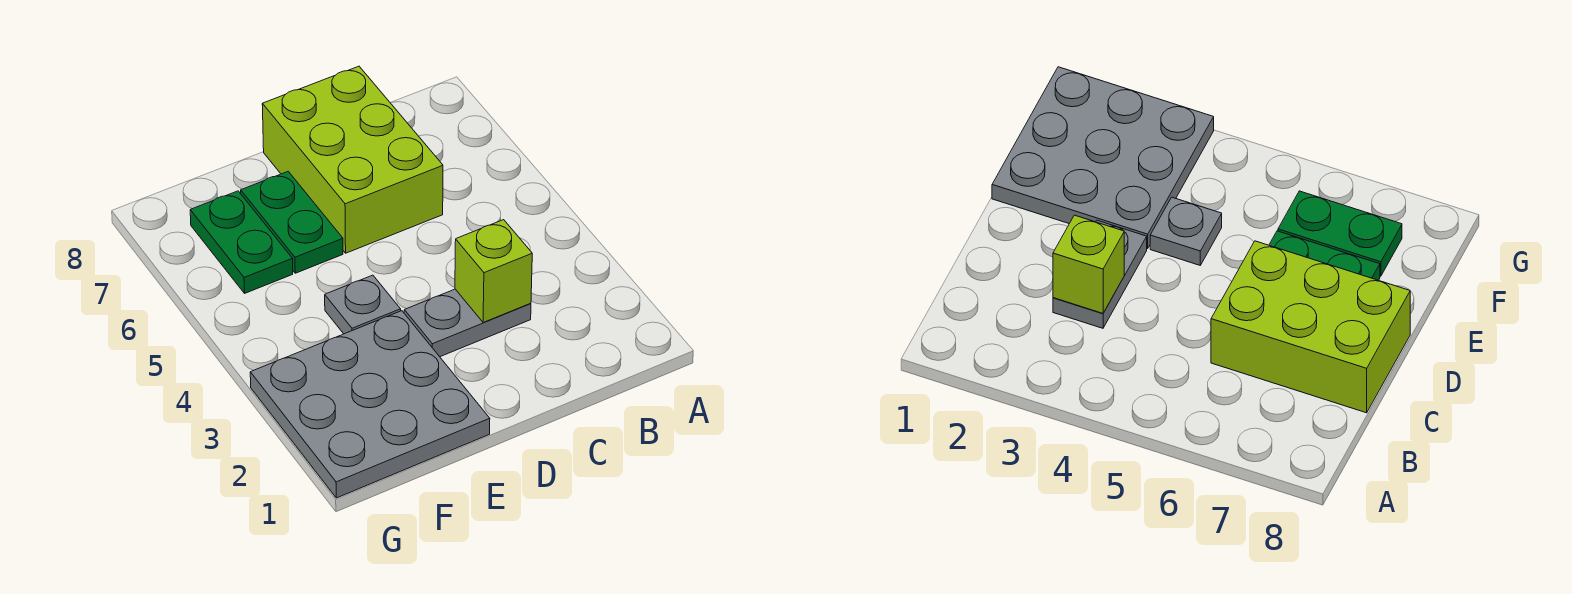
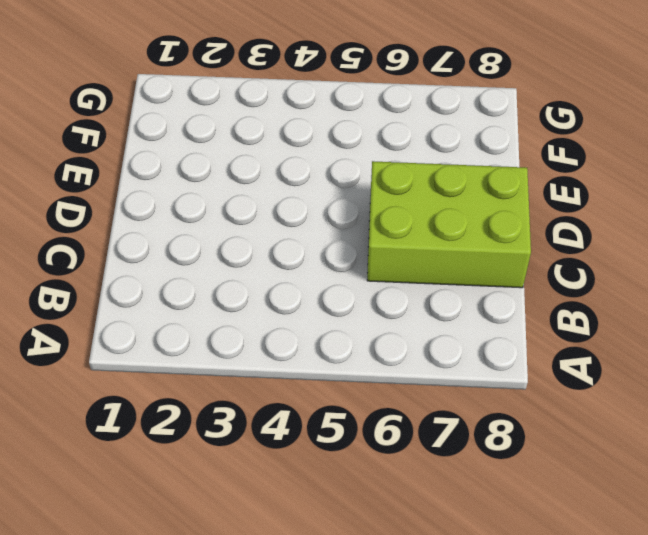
none -> grey 1x2 plate [404,289,531,357]
none -> grey 3x3 plate [250,311,490,498]

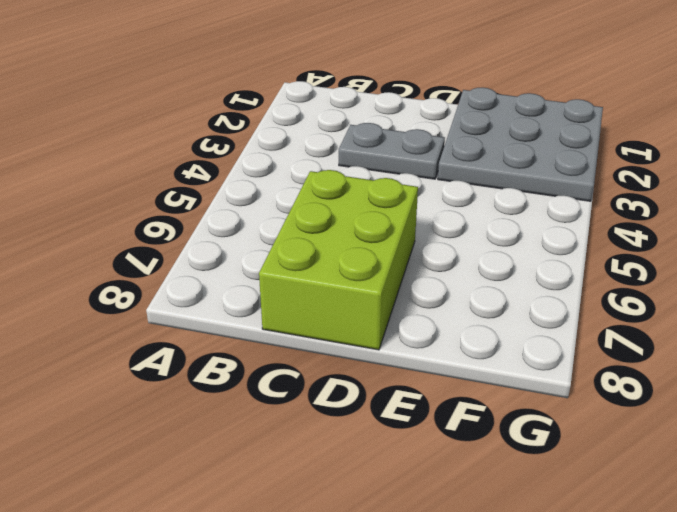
none -> grey 1x1 plate [325,275,401,334]
none -> green 1x2 plate [241,172,343,273]

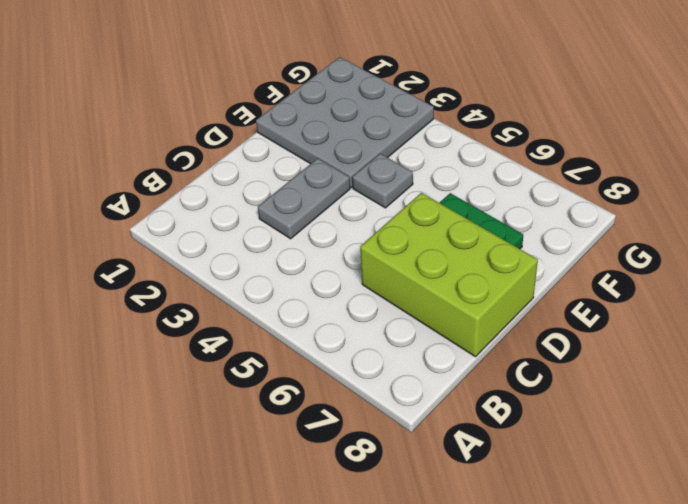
none -> green 1x2 plate [190,191,293,293]
none -> lime 1x1 brick [455,220,532,323]

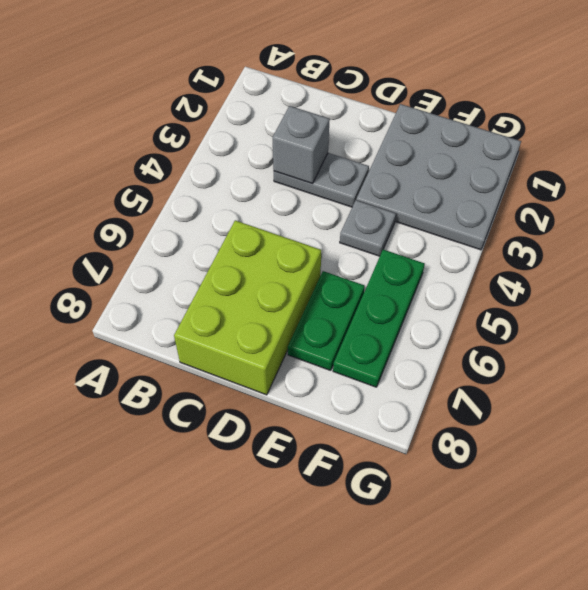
grey 1x1 brick [273,106,330,183] -> lime 1x1 brick [455,220,532,323]
green 1x3 plate [333,250,425,387] -> green 1x2 plate [190,191,293,293]

